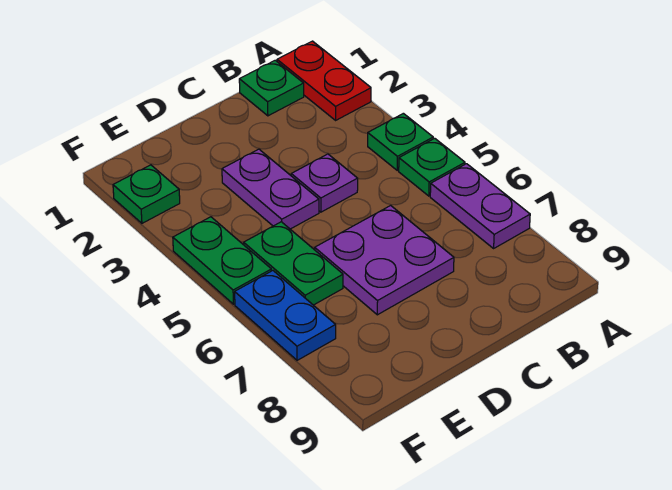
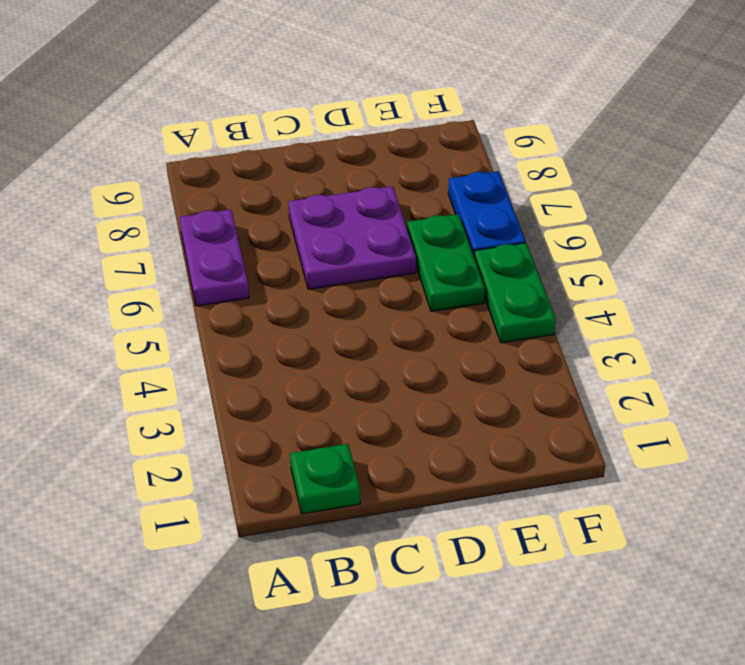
none -> red 1x2 plate [277,41,371,120]
none -> green 1x1 plate [368,113,433,170]
none -> green 1x1 plate [399,138,465,196]

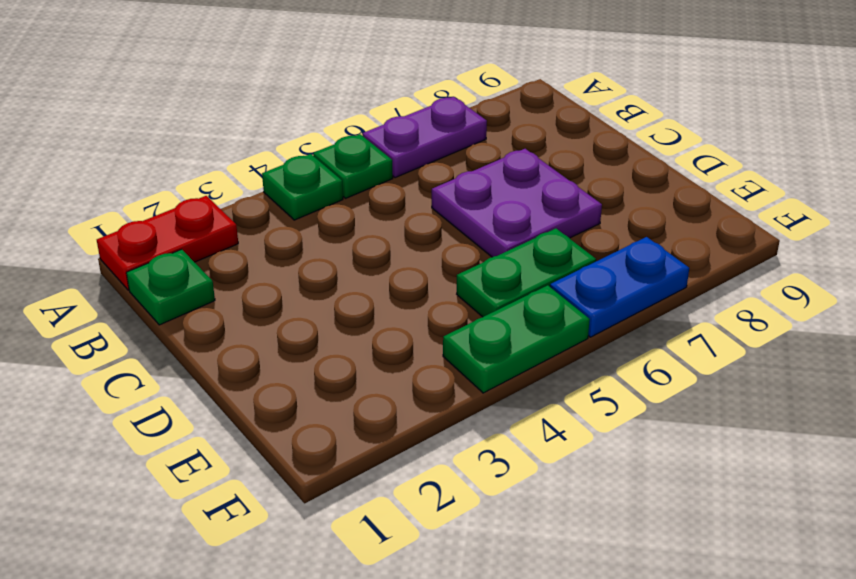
none -> purple 1x1 plate [291,154,358,212]
none -> purple 1x2 plate [222,149,319,229]
none -> green 1x1 plate [113,165,180,223]

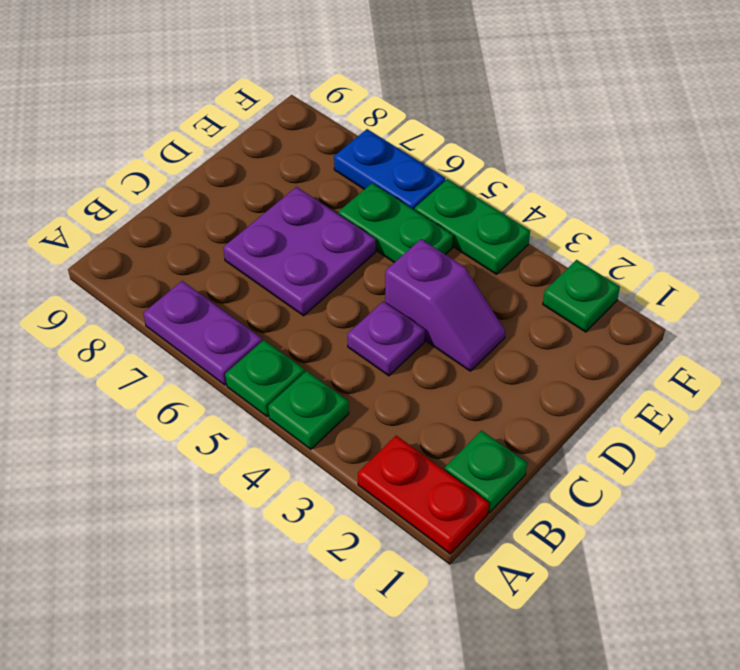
purple 1x2 slope [385,239,505,371] -> purple 1x2 plate [222,149,319,229]

